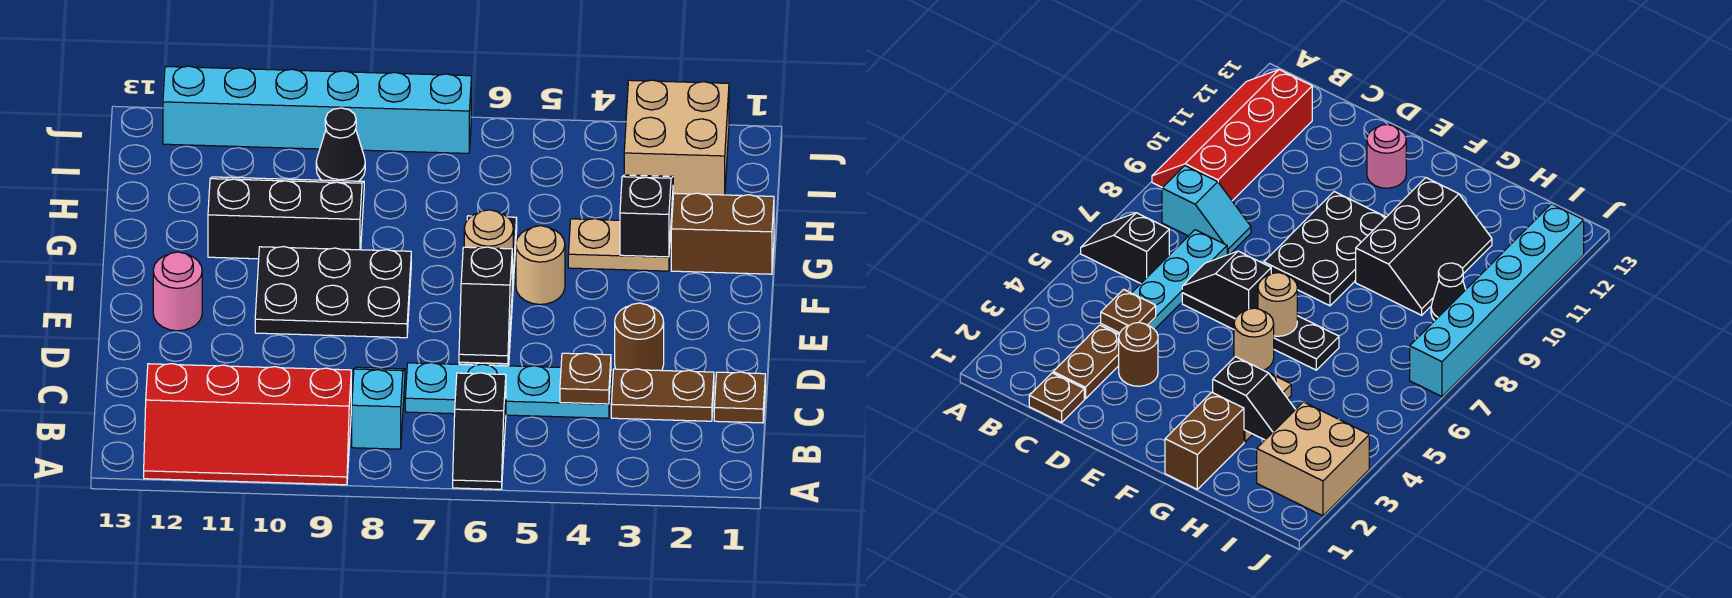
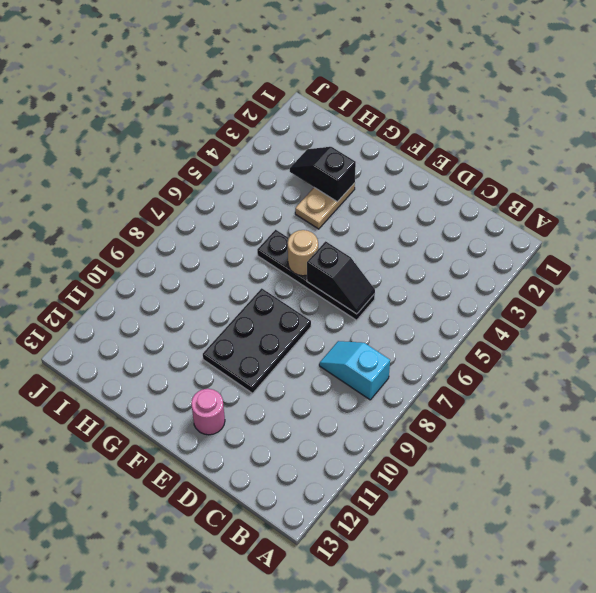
none -> black 1x2 slope [453,373,506,489]
none -> red 2x4 slope [144,364,351,485]
none -> brown 1x1 plate [714,372,765,423]

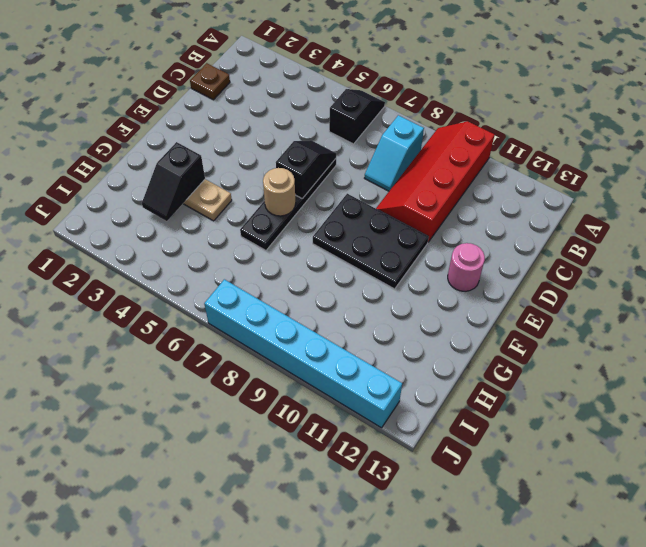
red 2x4 slope [376,121,495,242] -> red 2x4 slope turned to [144,364,351,485]
none -> brown 1x2 plate [611,369,714,421]
none -> cyan 1x4 plate [405,363,611,418]
none -> brown 1x1 round brick [615,303,664,371]

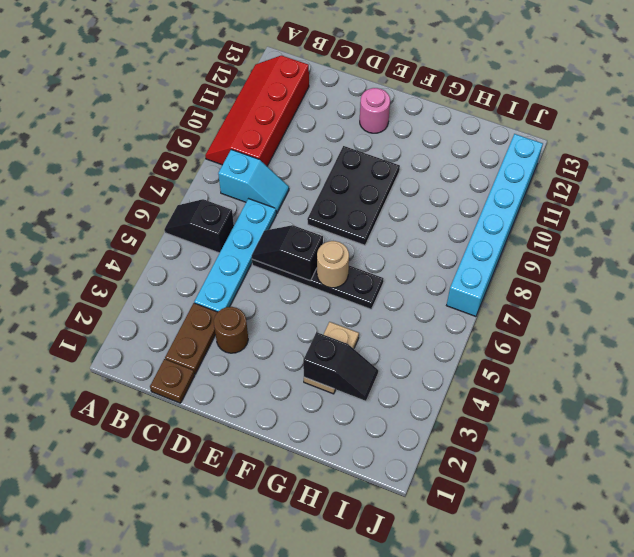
none -> tan 1x1 round brick [516,226,565,304]
none -> brown 1x2 brick [671,193,774,274]
none -> black 2x3 slope [208,177,364,259]

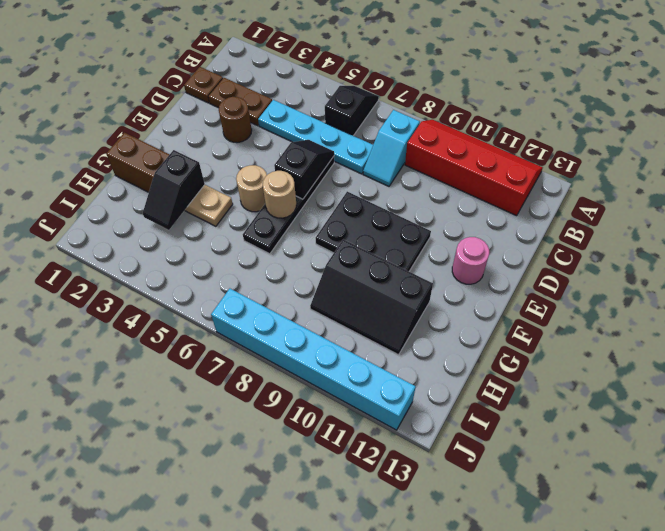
none -> tan 2x2 brick [624,80,729,195]
none -> black 1x1 cone [316,108,365,181]
none -> brown 1x1 plate [560,353,611,404]

